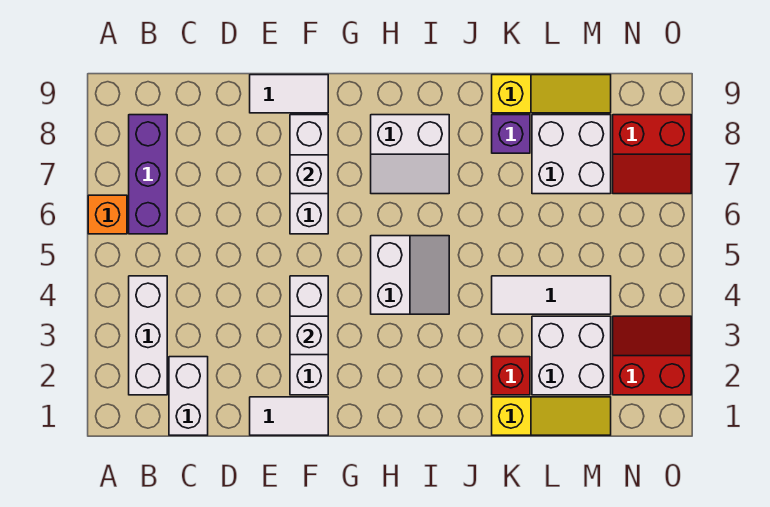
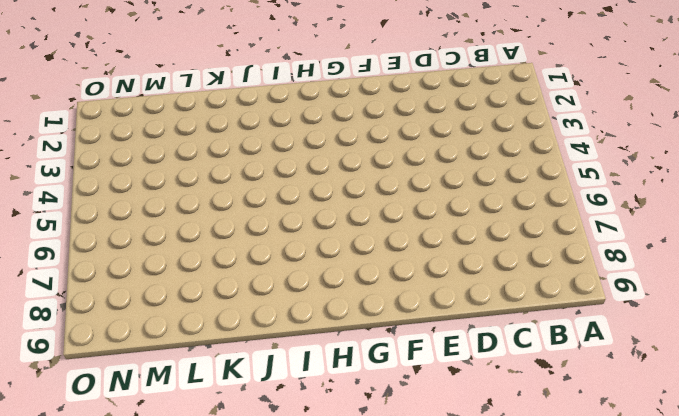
none -> orange 1x1 brick [88,195,127,234]
none -> white 1x3 brick [129,276,167,395]
none -> purple 1x3 brick [129,115,167,234]

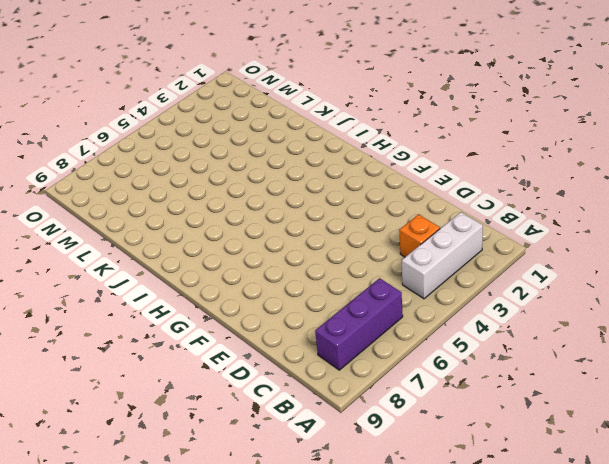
orange 1x1 brick [399,214,440,257] -> orange 1x1 brick moved to [88,195,127,234]
none -> white 1x2 brick [169,357,208,435]
none -> white 1x2 tile [250,397,328,435]
none -> white 1x2 tile [250,75,328,113]

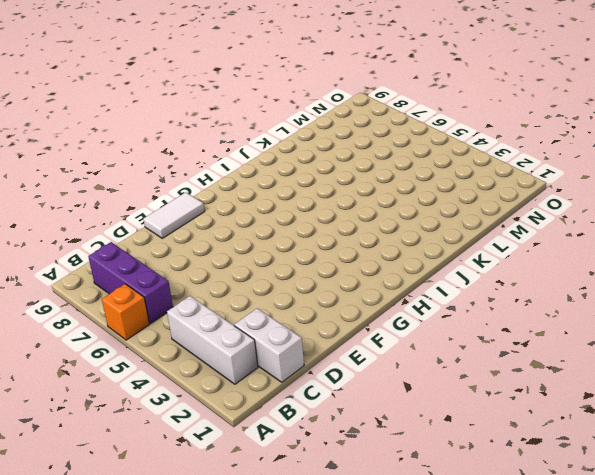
none -> white 1x2 tile [250,397,328,435]
none -> white 1x3 brick [290,276,328,395]
none -> white 1x3 brick [290,115,328,234]

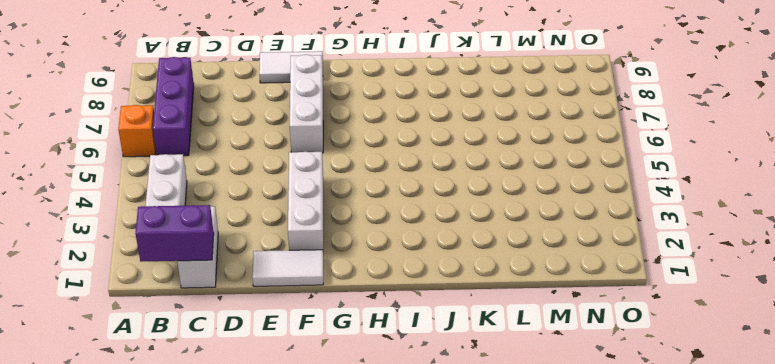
purple 1x2 brick [135,205,214,262] -> none
none -> white 2x2 slope [371,236,449,314]
none -> white 2x2 slope [371,115,449,194]
none -> yellow 1x3 slope [492,397,611,435]

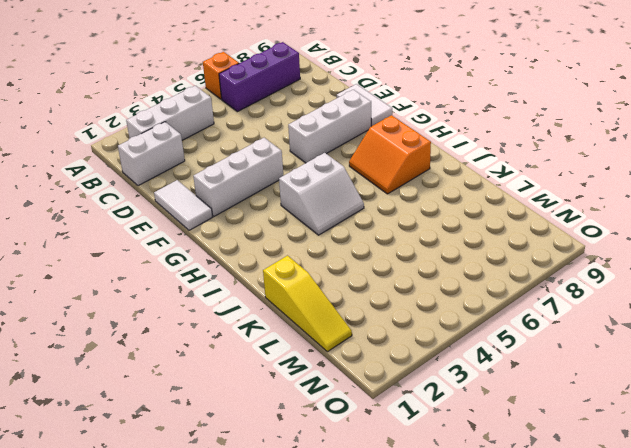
orange 2x2 slope [349,115,431,194] -> white 2x2 slope [371,115,449,194]
none -> red 1x1 brick [492,357,530,395]
none -> white 1x3 tile [492,276,611,314]
none -> purple 1x1 brick [492,115,530,153]

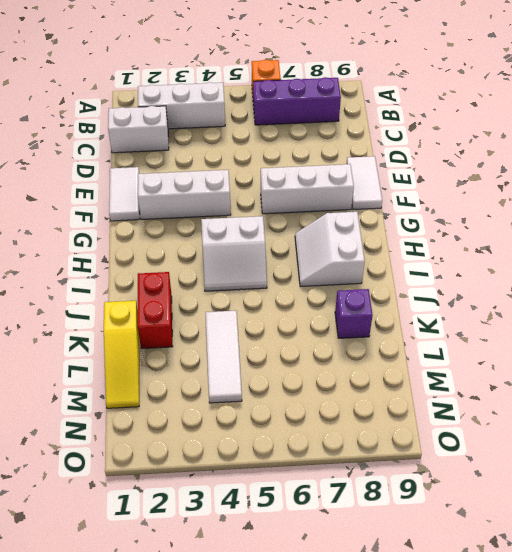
red 1x2 brick [138,272,173,349] -> red 1x1 brick [492,357,530,395]
none -> yellow 1x3 slope [492,75,611,113]
none -> white 2x2 brick [532,316,611,395]
none -> white 2x2 brick [532,115,611,194]

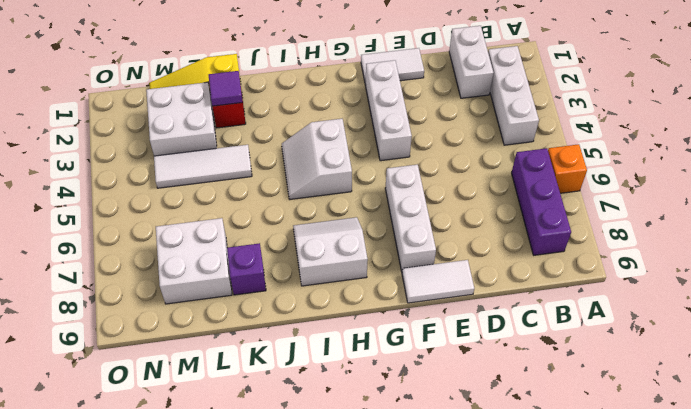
purple 1x1 tile [208,71,243,106] -> none
none -> yellow 1x3 slope [492,75,611,113]
none -> red 2x2 slope [613,316,691,395]
none -> red 2x2 slope [613,115,691,194]

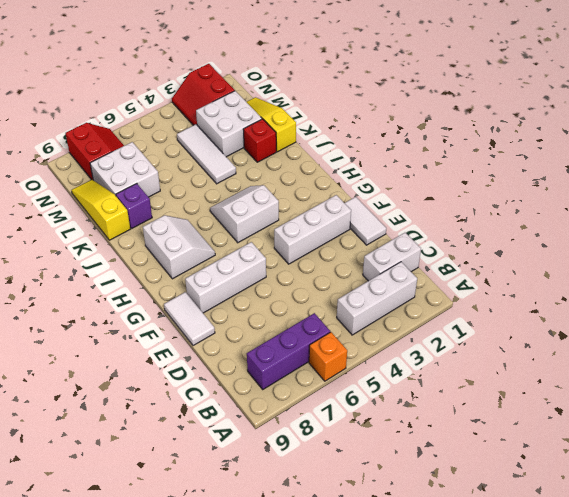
none -> white 1x1 brick [290,316,328,355]
none -> white 1x1 brick [290,155,328,194]

